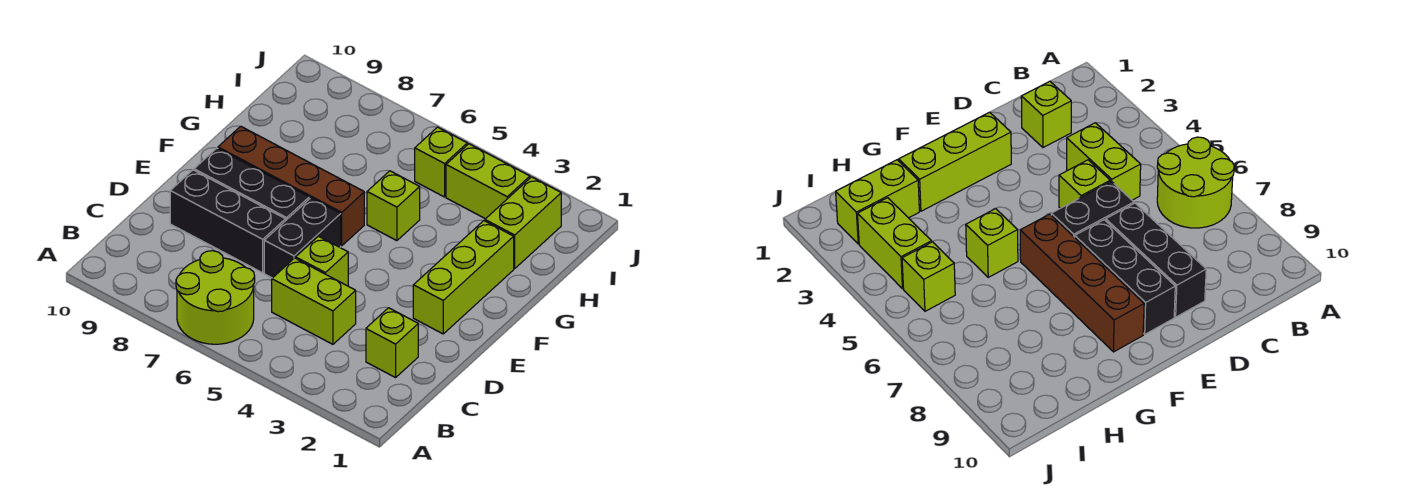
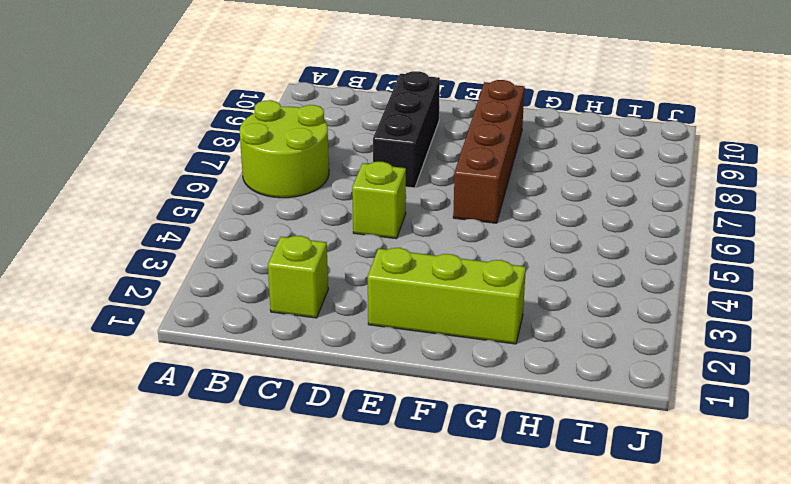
none -> lime 1x2 brick [272,258,356,344]
none -> black 1x2 brick [264,198,341,278]
none -> black 1x3 brick [194,148,309,220]

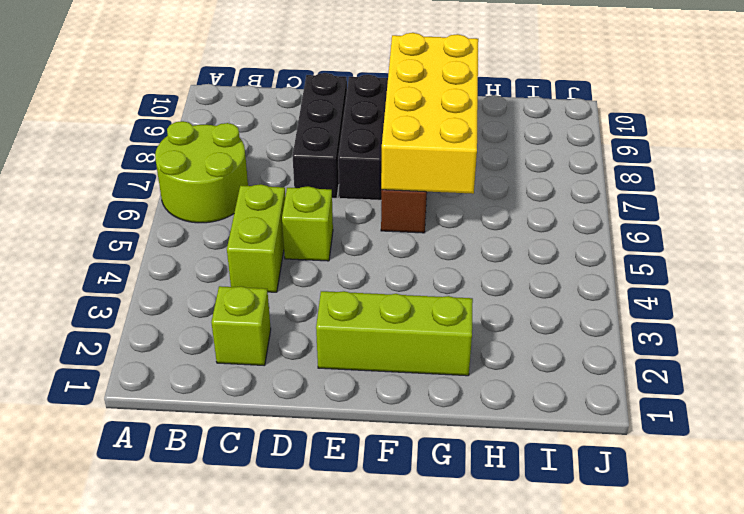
yellow 2x4 brick [381,33,478,194] -> none
none -> black 1x2 brick [264,198,341,278]
none -> lime 1x1 brick [367,171,420,241]
none -> lime 1x2 brick [485,177,561,268]

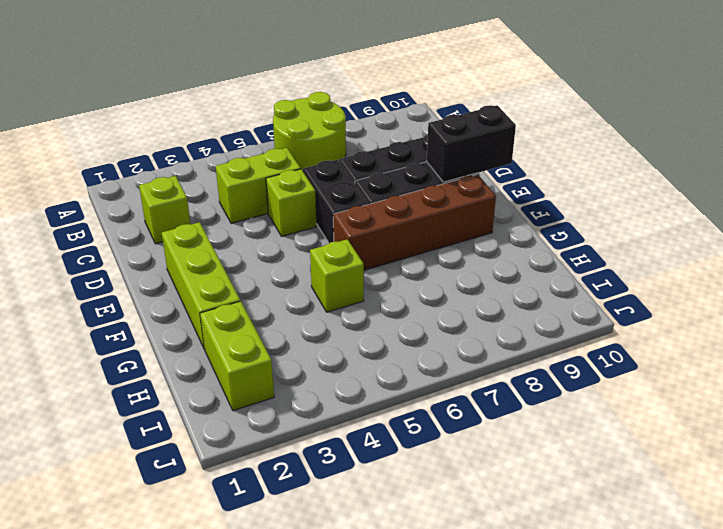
black 1x2 brick [427,105,516,182] -> none
none -> lime 1x2 brick [446,144,530,219]
none -> lime 1x1 brick [415,127,467,197]

